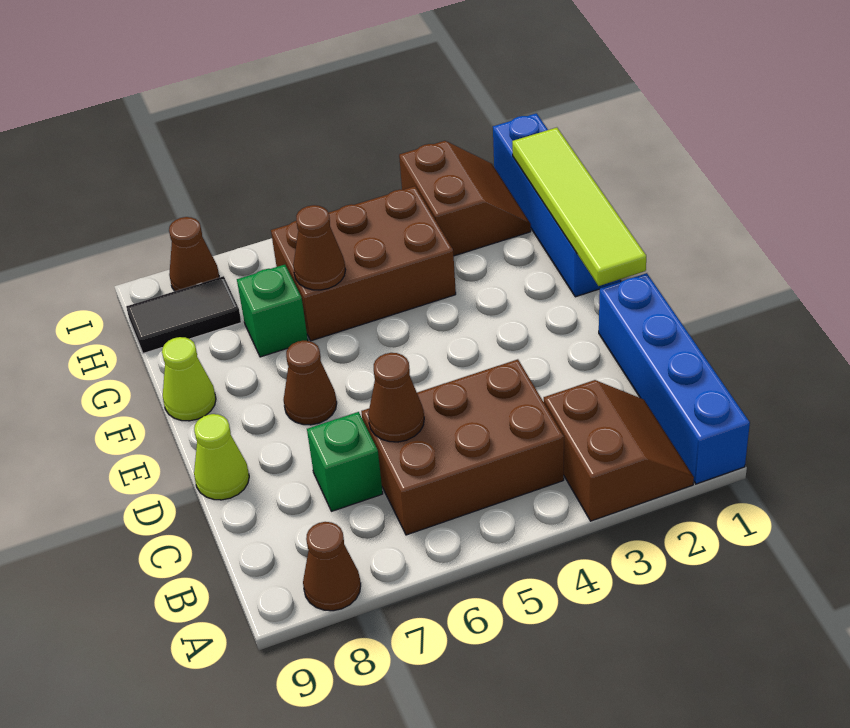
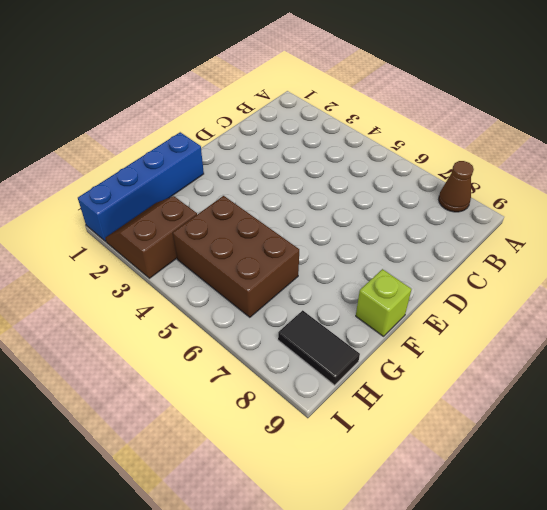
lime 1x1 brick [356,269,412,336] -> lime 1x1 cone [162,337,216,421]
none -> blue 1x4 brick [599,273,750,484]
none -> brown 2x2 slope [544,380,694,521]
none -> brown 2x3 brick [361,359,564,535]

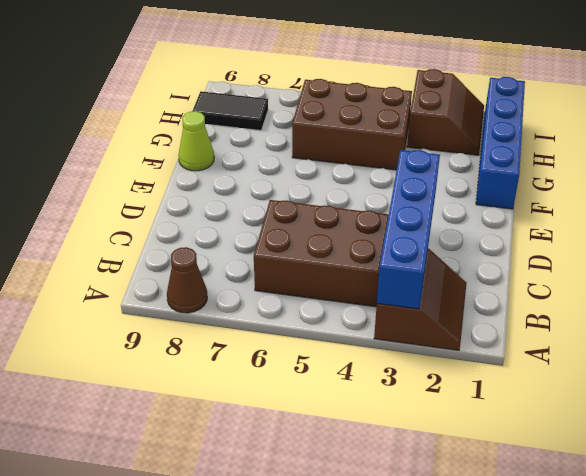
blue 1x4 brick [377,150,440,309] -> blue 1x4 brick moved to [599,273,750,484]
none -> green 1x1 brick [307,412,383,511]
none -> lime 1x1 cone [194,414,249,500]
none -> brown 1x1 cone [284,341,337,425]

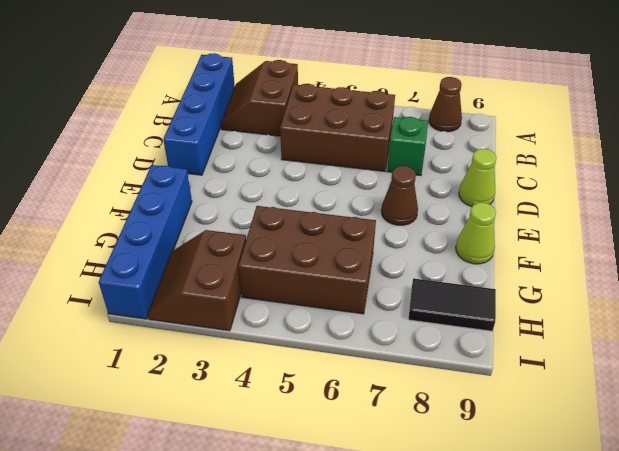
none -> green 1x1 brick [237,265,308,357]
none -> brown 1x1 cone [169,217,219,291]
none -> brown 1x1 cone [368,353,424,442]

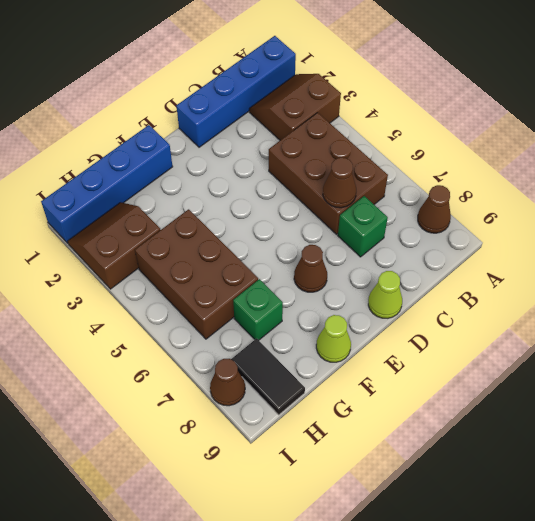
none -> lime 1x4 tile [512,128,646,286]
none -> brown 1x1 cone [293,205,345,290]

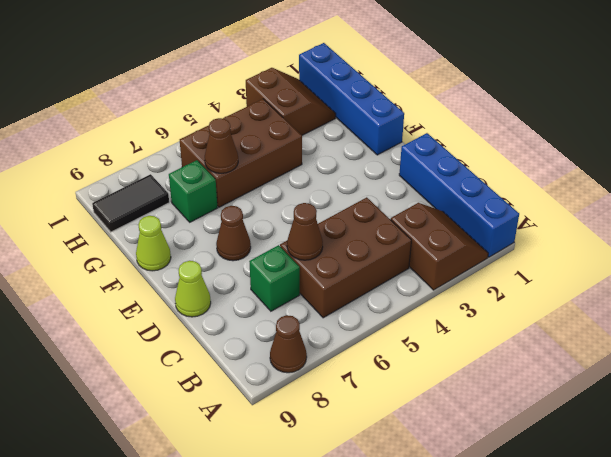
none -> brown 1x1 cone [169,217,219,291]
none -> lime 1x4 tile [512,128,646,286]

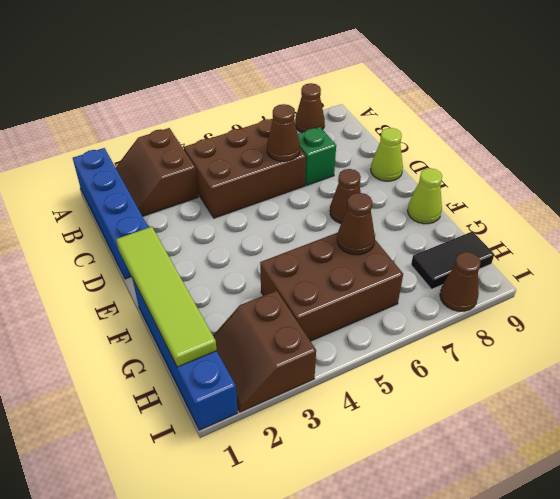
none -> green 1x1 brick [237,265,308,357]

